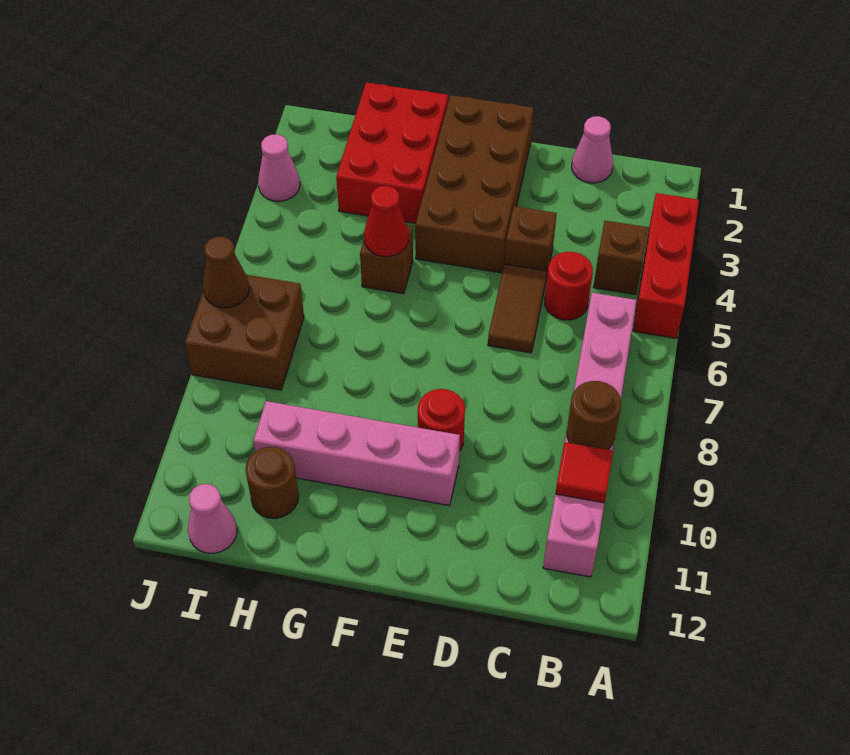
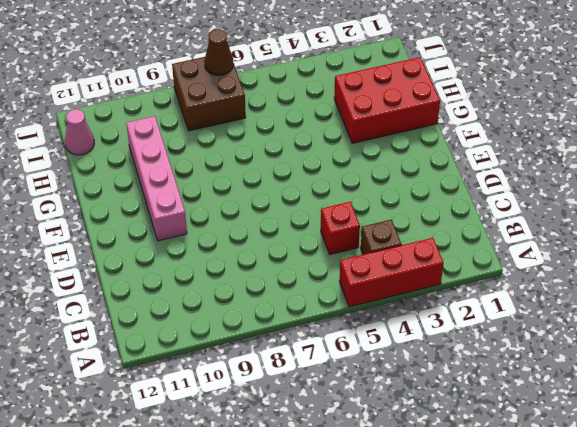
red 1x1 brick [321,202,360,255] -> red 1x1 round brick [545,252,593,320]
none -> pink 1x6 brick [543,293,637,577]
none -> pink 1x1 cone [572,116,613,183]
none -> brown 1x1 brick [505,206,557,279]

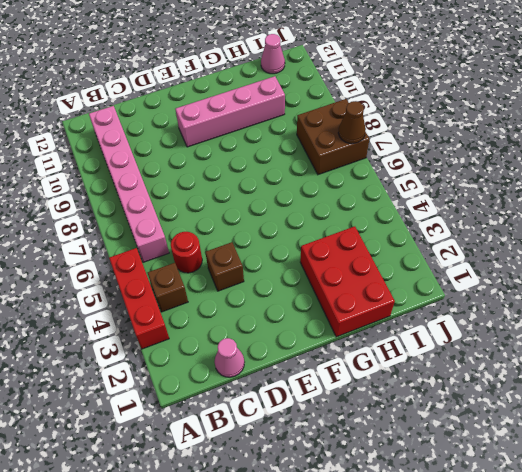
none -> brown 1x2 tile [488,264,547,353]
none -> brown 2x4 brick [415,95,534,273]
none -> red 1x1 round brick [418,389,465,451]

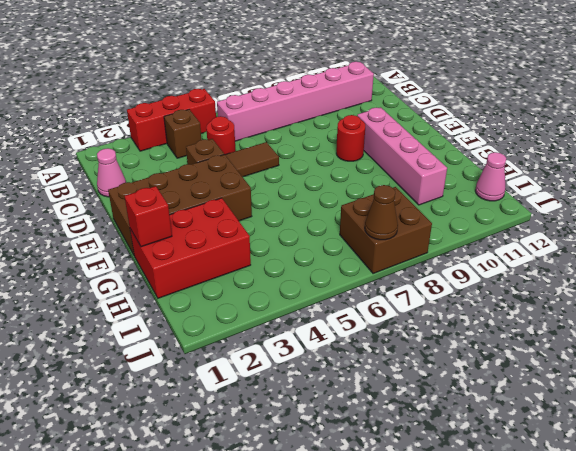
red 1x1 brick [125,186,172,247] -> none
none -> brown 1x1 brick [360,225,413,294]
none -> brown 1x1 round brick [245,447,299,518]
none -> pink 1x1 cone [258,134,300,201]

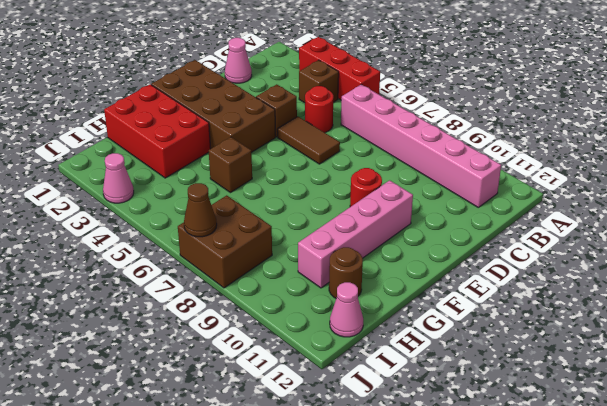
none -> brown 1x1 round brick [567,381,621,450]
none -> red 1x1 tile [555,442,613,503]
none -> red 1x1 cone [364,186,408,257]

